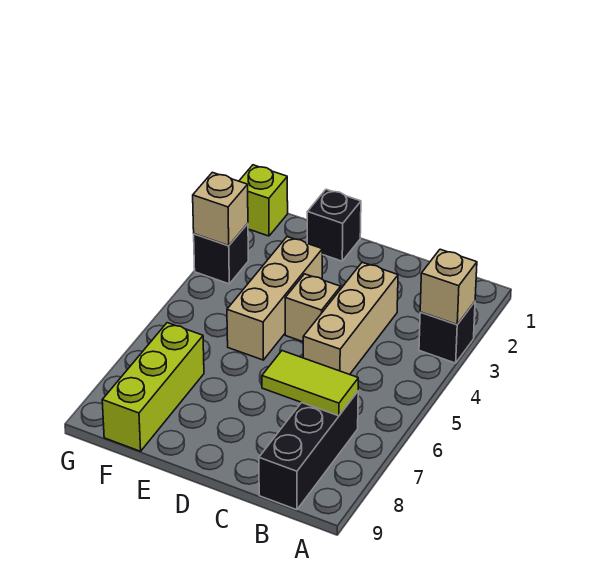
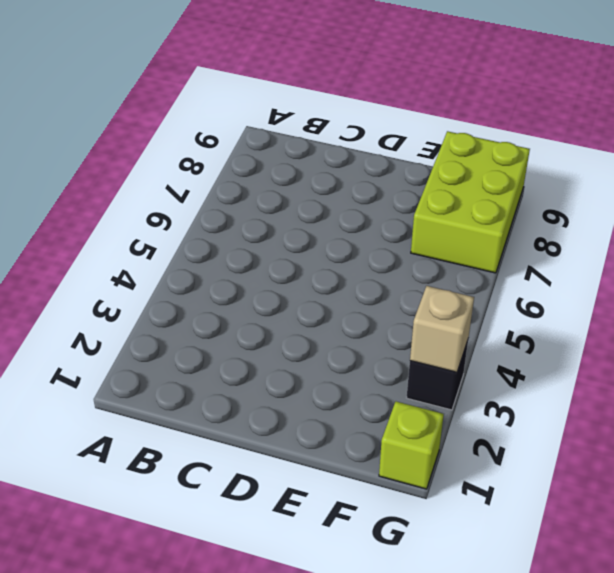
lime 2x3 brick [411,131,530,273] -> lime 1x3 brick [102,323,204,451]
none -> black 1x1 brick [419,302,475,363]
none -> black 1x3 brick [259,392,358,510]
none -> tan 1x3 brick [303,262,398,375]

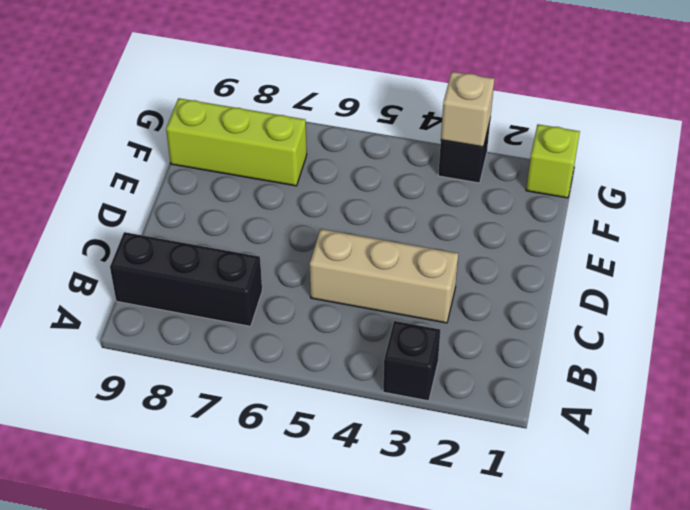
none -> tan 1x1 brick [285,274,341,342]
none -> black 1x1 brick [307,189,361,261]
none -> tan 1x3 brick [227,237,322,360]

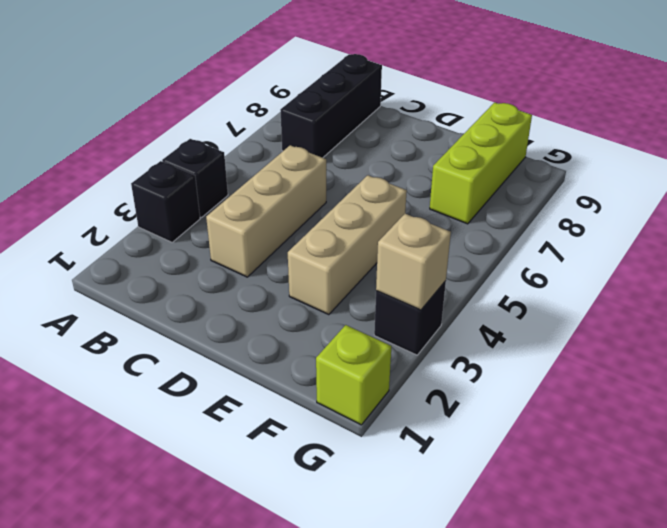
black 1x1 brick [162,139,228,218] -> black 1x1 brick moved to [307,189,361,261]
none -> tan 1x1 brick [285,274,341,342]
none -> tan 1x1 brick [420,249,477,324]
none -> lime 1x2 tile [262,351,358,416]

